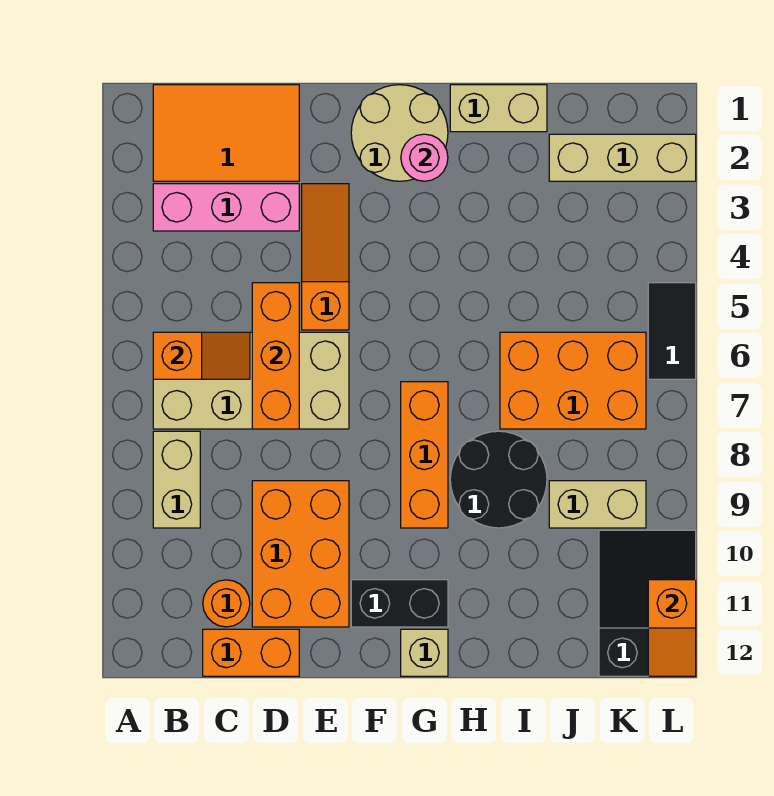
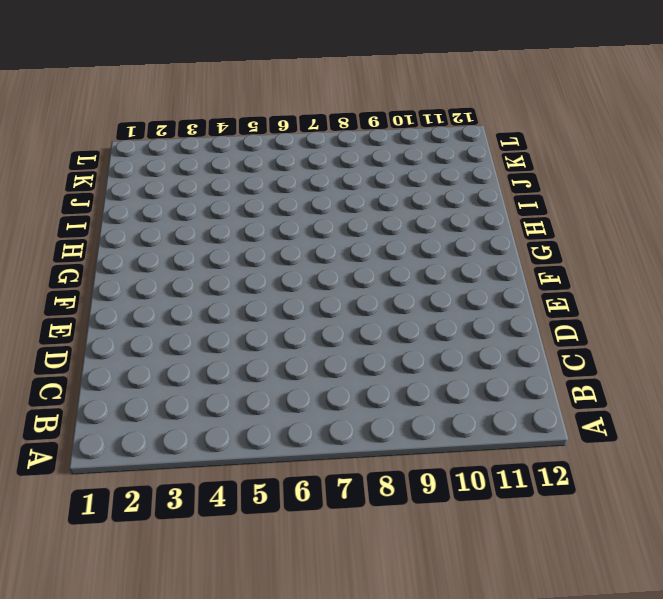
none -> orange 2x3 tile [153,85,299,181]
none -> pink 1x3 brick [153,184,299,231]
none -> tan 2x4 brick [153,332,349,429]

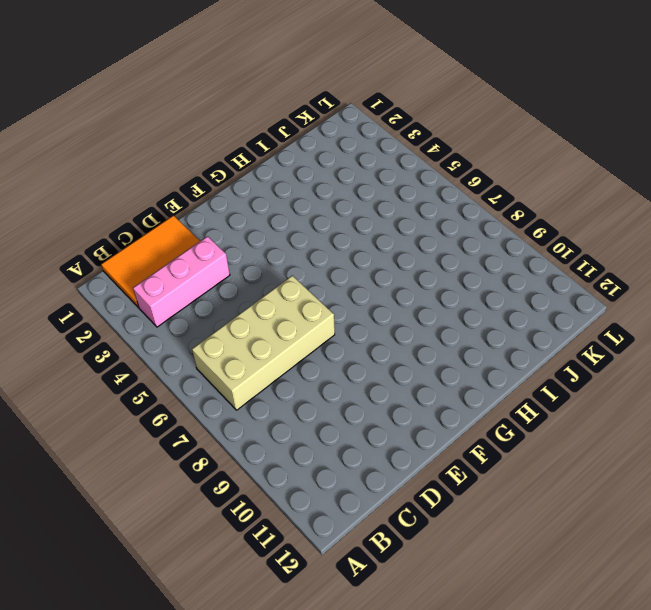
none -> tan 1x2 brick [153,431,200,528]
none -> orange 1x1 round brick [203,580,250,627]
none -> orange 1x2 brick [203,629,299,676]

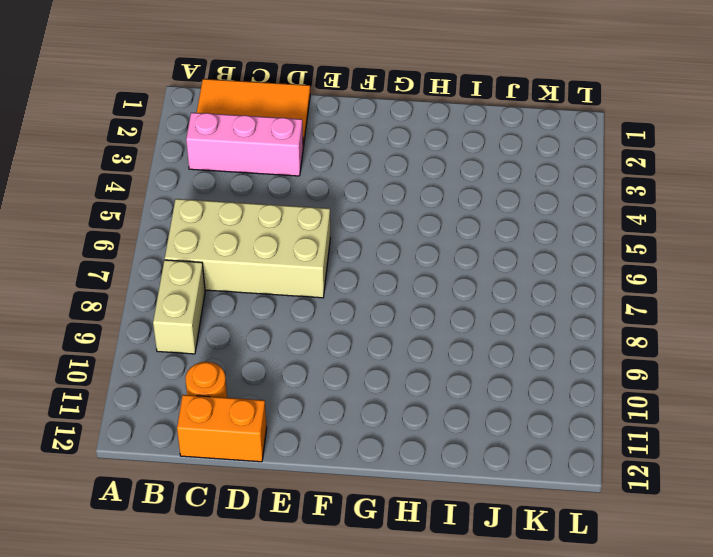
none -> orange 2x3 brick [252,481,349,627]
none -> orange 1x3 slope [302,184,349,330]
none -> tan 2x2 round brick [351,85,448,181]

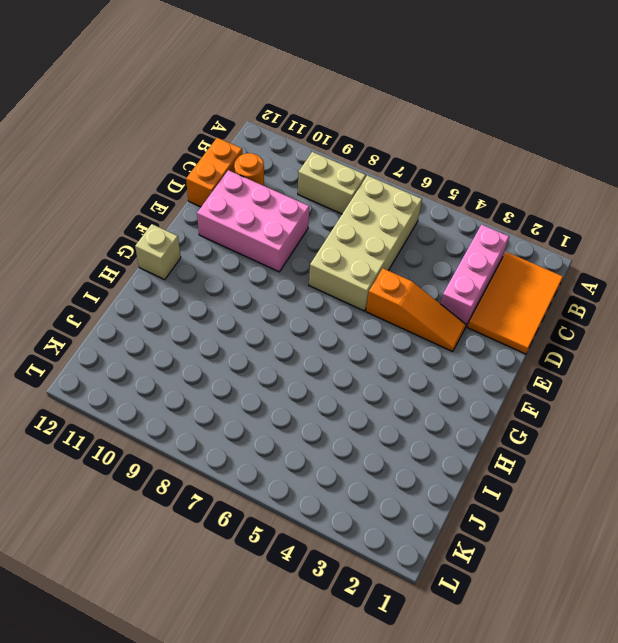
pink 2x3 brick [197,170,309,272] -> orange 2x3 brick [252,481,349,627]
none -> tan 2x2 round brick [351,85,448,181]
none -> black 1x2 brick [351,580,448,627]
none -> orange 1x3 brick [401,382,448,528]

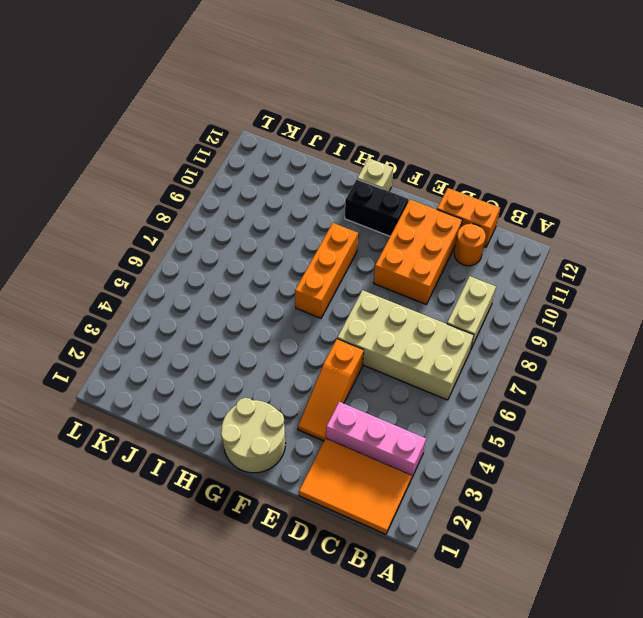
none -> tan 1x2 brick [450,85,547,132]
none -> black 2x2 round brick [450,431,547,528]
none -> orange 2x3 brick [500,332,646,429]

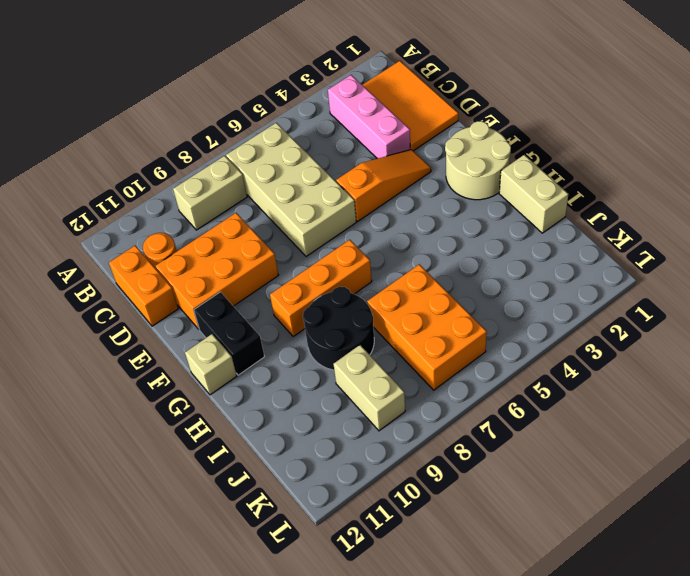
none -> tan 1x3 brick [549,134,696,181]
none -> black 2x3 slope [599,530,696,676]
none -> black 1x2 tile [648,283,696,379]

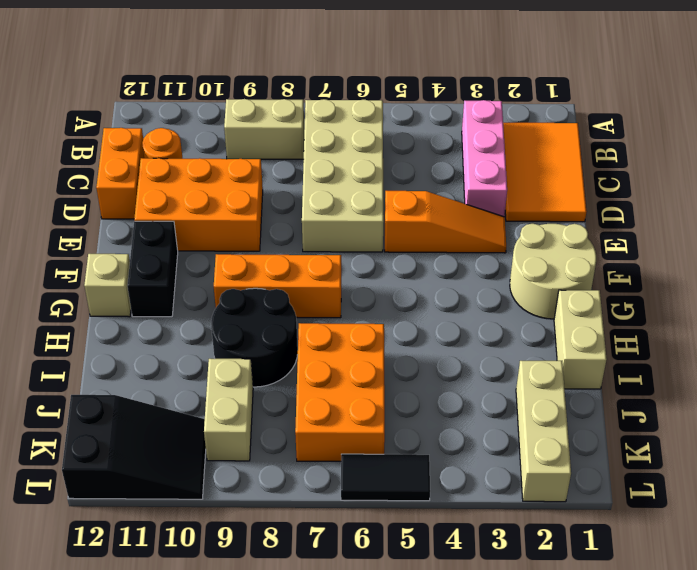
none -> orange 1x2 slope [153,332,250,379]
none -> orange 1x3 brick [252,283,299,429]
none -> pink 1x1 round brick [401,134,448,181]

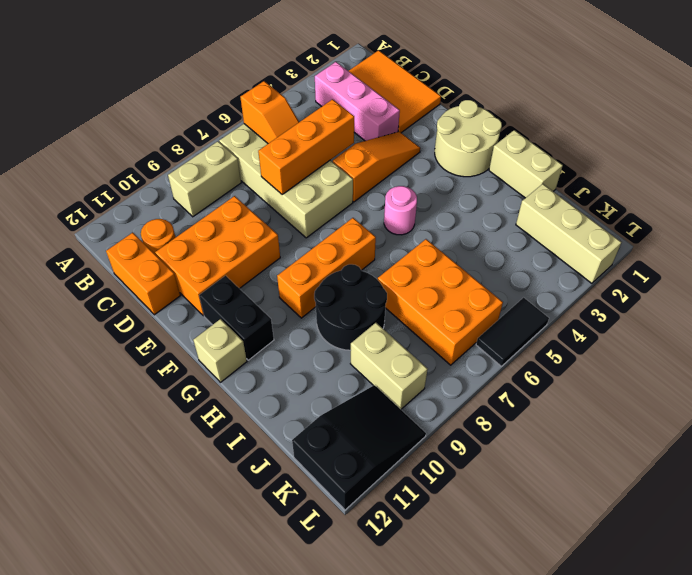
pink 1x1 round brick [384,186,417,235] -> pink 1x1 round brick moved to [401,134,448,181]
none -> orange 1x2 slope [648,580,696,676]

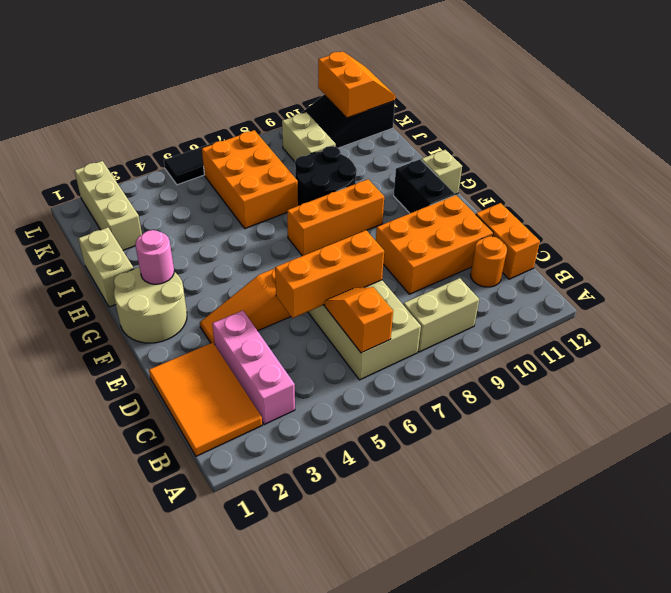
orange 2x2 slope [318,51,395,117] -> orange 1x2 slope [648,580,696,676]

